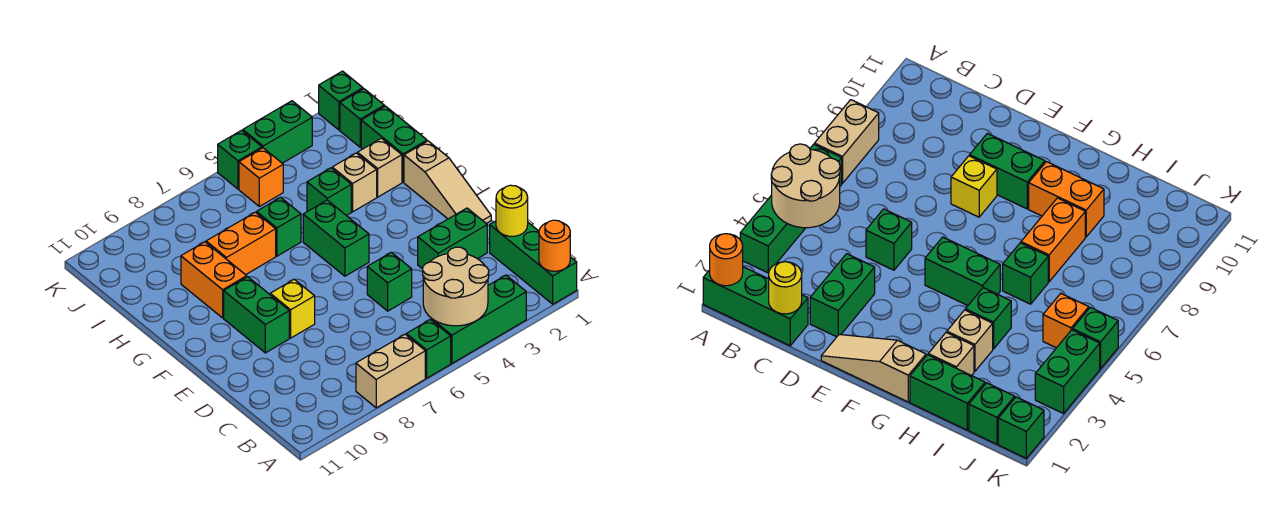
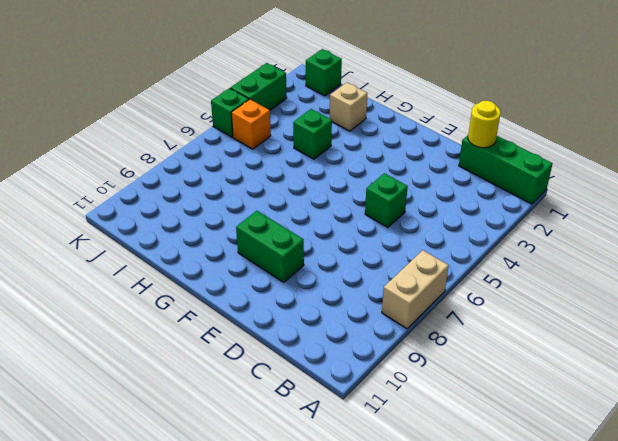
none -> green 1x3 brick [432,275,526,363]
none -> green 1x1 brick [406,319,451,378]
none -> green 1x2 brick [418,208,487,269]

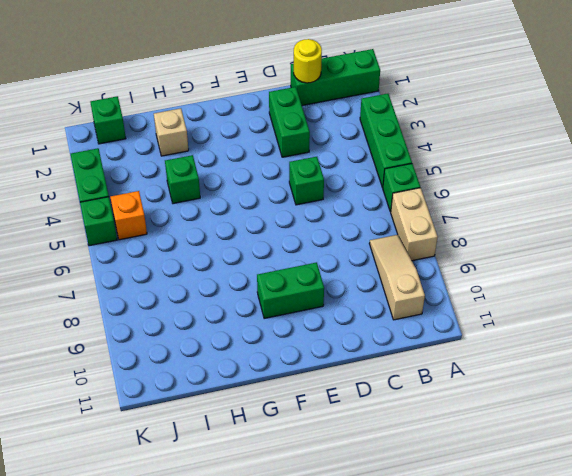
tan 1x3 slope [369,235,425,320] -> tan 1x3 slope turned to [404,141,491,223]
none -> yellow 1x1 brick [270,279,315,338]
none -> green 1x2 brick [303,200,369,276]
none -> orange 1x2 brick [181,242,247,318]

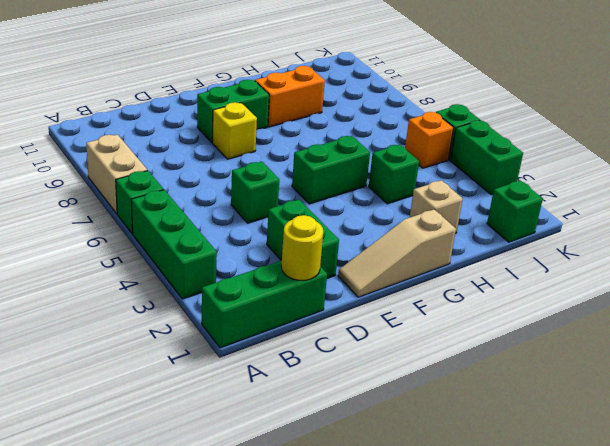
none -> green 1x2 brick [361,106,427,182]
none -> tan 1x1 brick [332,153,377,212]
none -> green 1x1 brick [257,197,301,256]

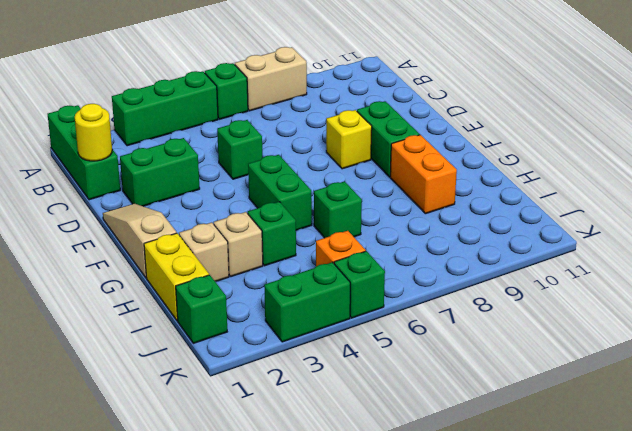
yellow 1x2 brick [144,233,209,321] -> green 1x2 brick [361,106,427,182]
none -> orange 1x2 brick [206,212,276,275]
none -> green 1x1 brick [319,71,363,130]
none -> orange 1x1 round brick [539,220,570,271]

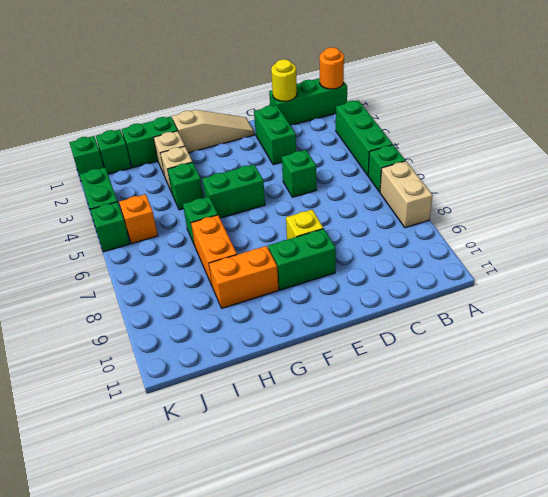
none -> tan 2x2 round brick [423,247,489,326]

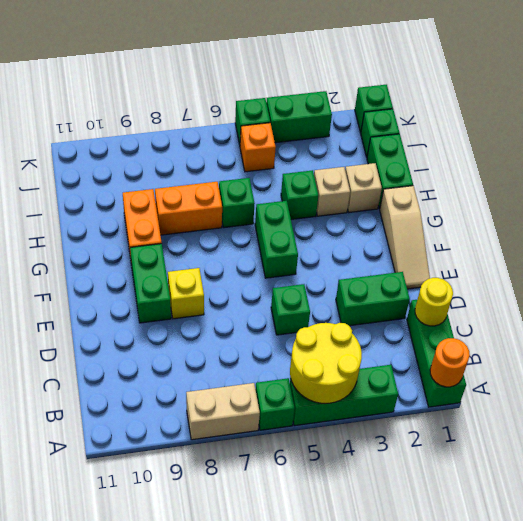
yellow 2x2 round brick [290,323,362,404] -> tan 2x2 round brick [423,247,489,326]

